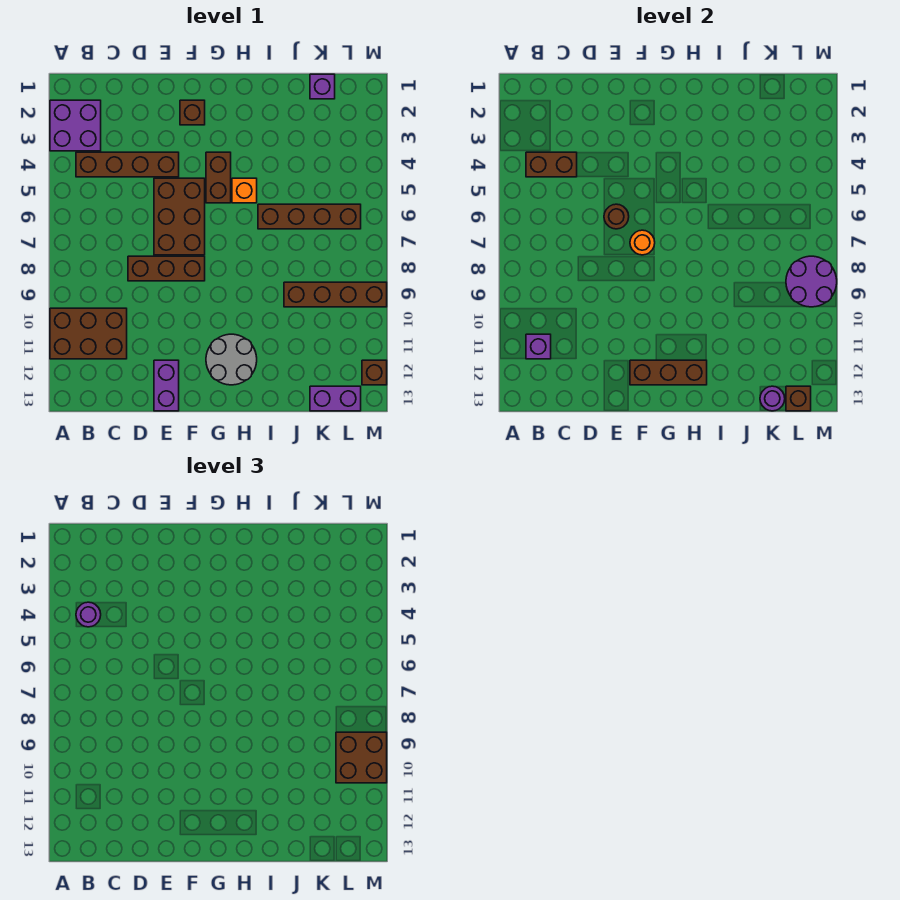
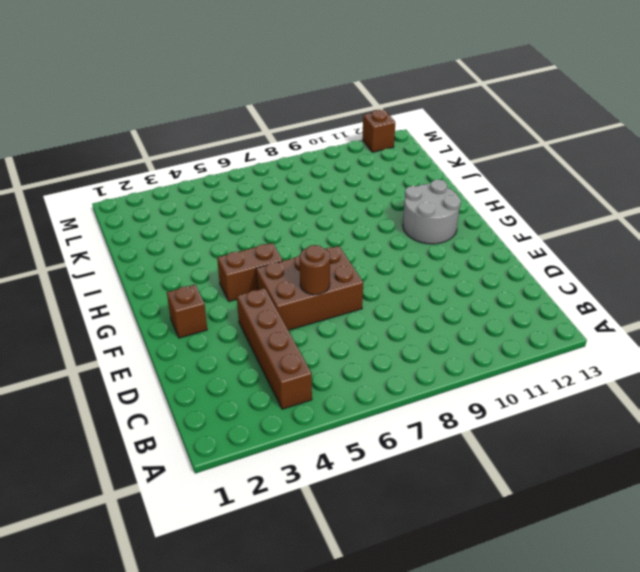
none -> purple 2x2 brick [50,100,101,151]
none -> brown 2x3 brick [50,308,127,359]
none -> brown 1x3 brick [128,256,205,281]

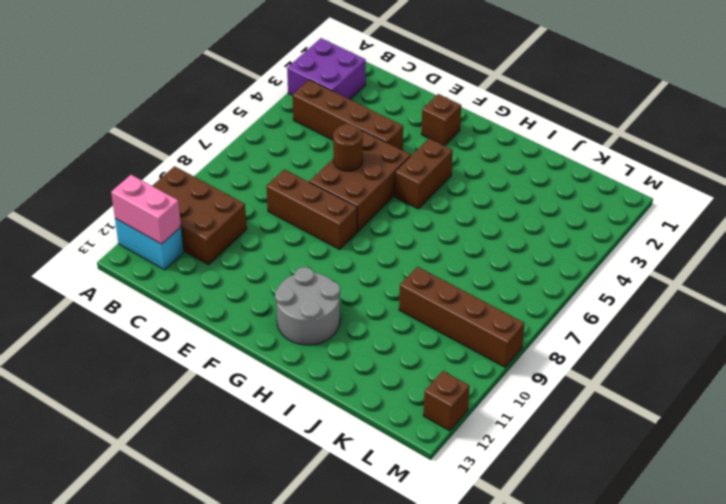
cyan 1x2 brick [115,219,184,270] -> none
pink 1x2 brick [111,175,181,244] -> none
none -> purple 1x2 brick [154,360,179,411]
none -> orange 1x1 brick [232,178,257,203]
none -> brown 1x4 brick [258,204,361,229]

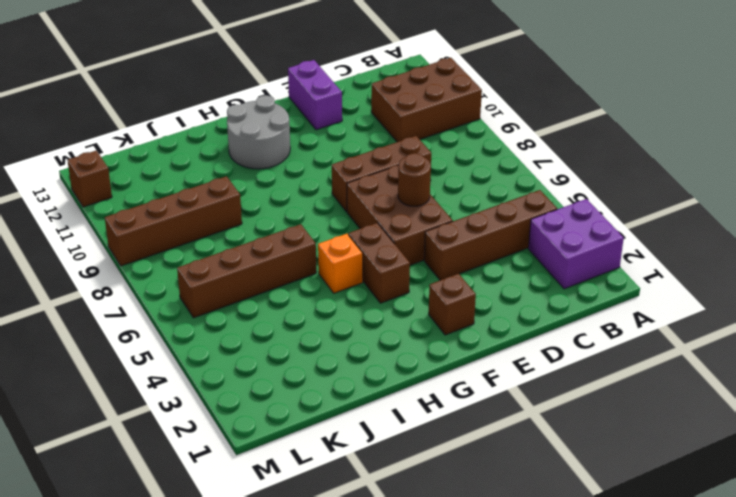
none -> purple 1x1 brick [310,74,335,99]
none -> purple 1x2 brick [310,386,361,411]
none -> brown 1x2 brick [526,152,577,177]

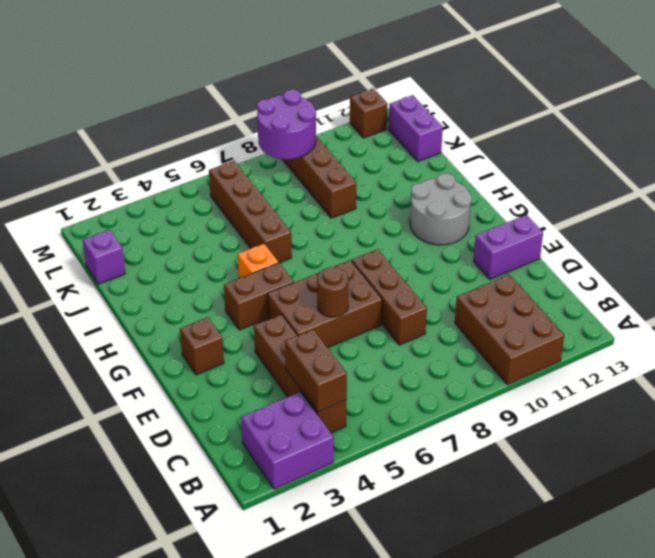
none -> purple 1x1 brick [526,334,551,359]
none -> orange 1x1 round brick [630,230,655,255]
none -> brown 1x3 brick [630,360,707,385]

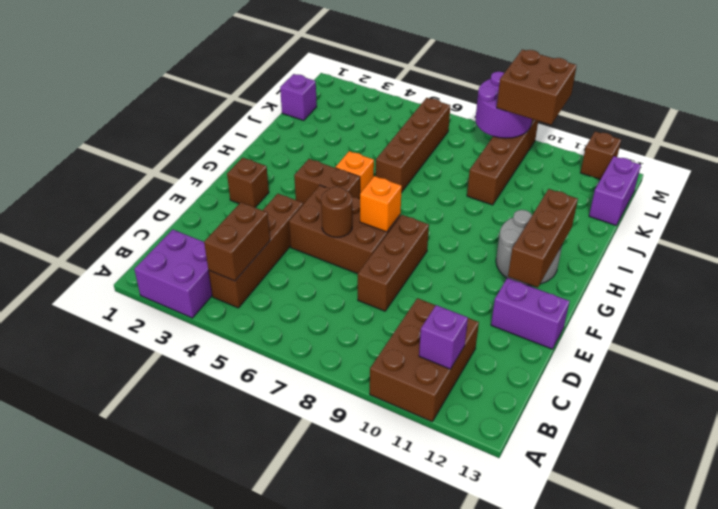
orange 1x1 brick [360,176,402,232] -> orange 1x1 round brick [630,230,655,255]
none -> purple 1x1 round brick [760,386,785,411]
none -> brown 1x1 brick [786,386,811,411]
none -> purple 1x1 round brick [76,602,101,627]

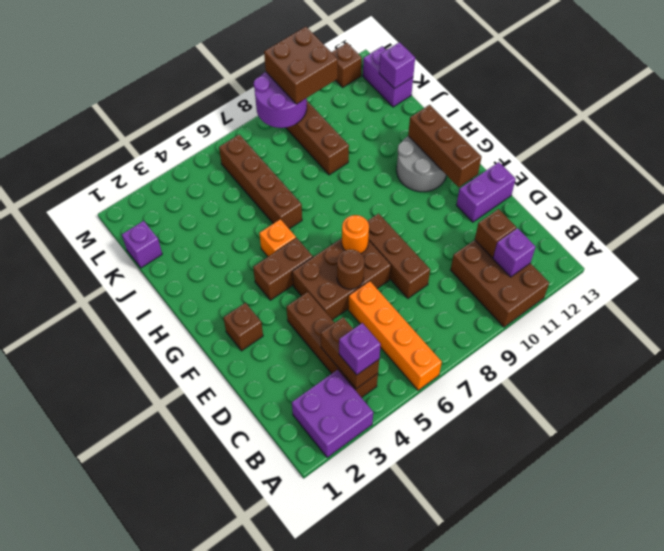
orange 1x4 brick [348,281,442,390] -> none
purple 1x1 brick [339,323,381,375] -> purple 1x1 round brick [76,602,101,627]
brown 1x1 brick [475,209,516,258] -> brown 1x1 brick moved to [786,386,811,411]
purple 1x1 brick [379,42,415,89] -> purple 1x1 round brick [760,386,785,411]

